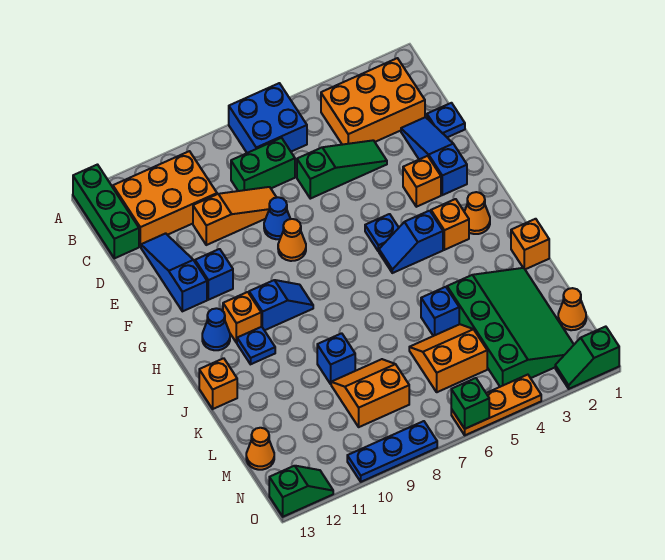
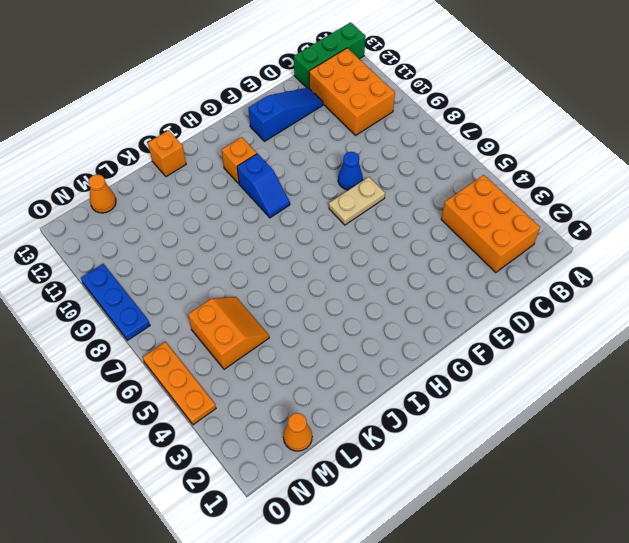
tan 1x2 plate [329,177,385,225] -> none
none -> blue 2x2 brick [229,83,307,153]
none -> green 1x2 brick [231,138,295,191]
none -> blue 1x1 plate [427,103,465,137]
none -> blue 1x3 slope [401,117,467,195]

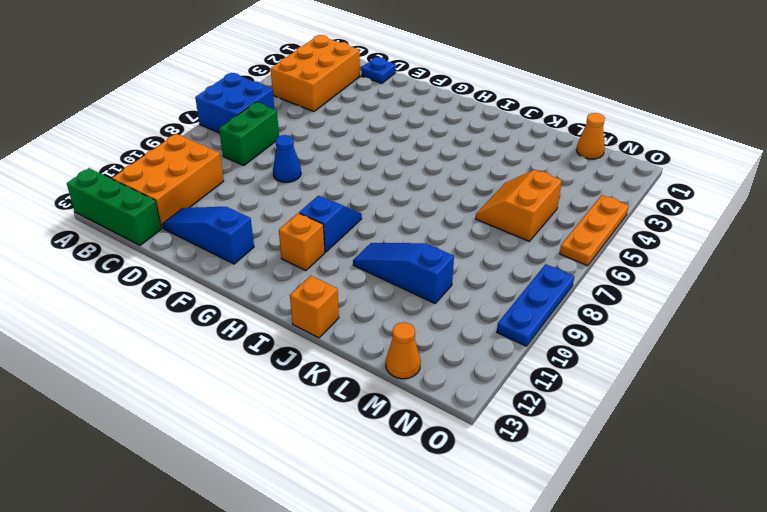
blue 1x3 slope [353,243,454,303] -> blue 1x3 slope moved to [401,117,467,195]
none -> green 1x3 slope [297,140,387,199]
none -> orange 1x3 slope [193,187,277,245]
none -> orange 1x1 brick [403,156,441,207]
none -> orange 1x1 cone [278,219,306,261]

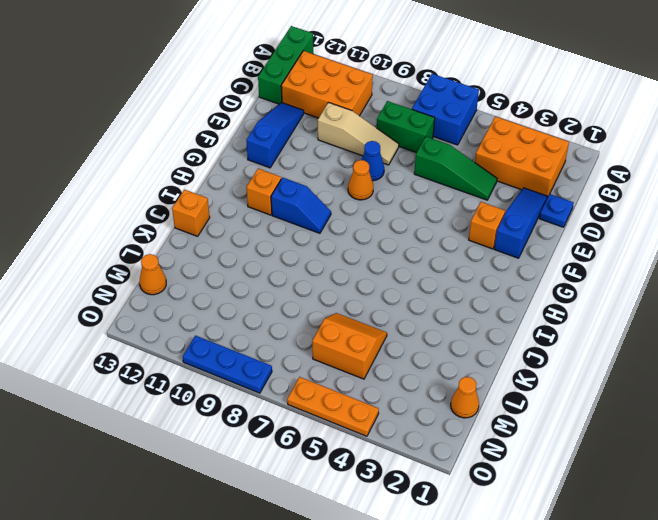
tan 1x3 slope [318,102,399,165] -> orange 1x3 slope [193,187,277,245]
none -> blue 1x1 brick [195,249,233,300]
none -> blue 1x1 plate [365,214,399,252]
none -> orange 1x1 cone [464,192,490,234]
none -> orange 1x1 brick [431,199,469,250]

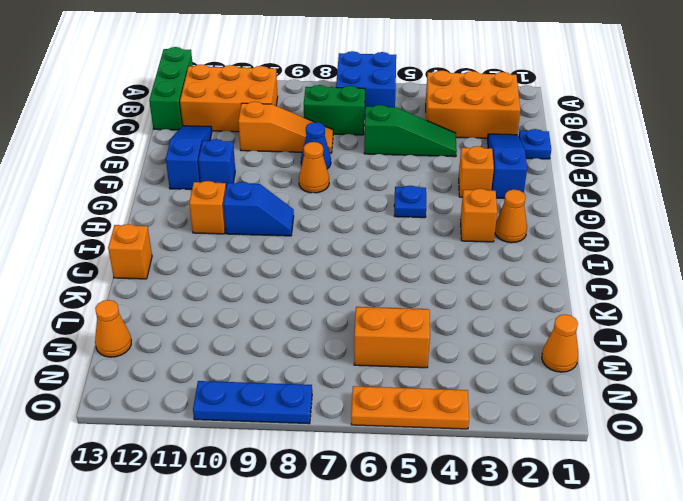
none -> blue 1x2 slope [379,211,443,273]
none -> blue 1x1 cone [202,308,230,350]
none -> blue 1x1 plate [237,327,275,364]
none -> orange 1x1 brick [511,219,549,269]

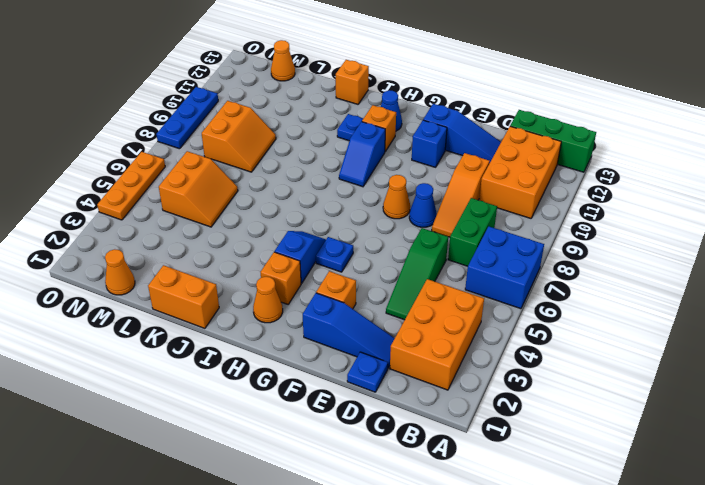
orange 1x2 brick [148,265,219,328] -> orange 1x1 brick [511,219,549,269]
none -> green 3x4 slope [447,268,574,387]
none -> blue 1x1 brick [421,287,459,336]
none -> blue 1x1 brick [317,333,355,384]
none -> green 1x2 slope [555,327,619,389]

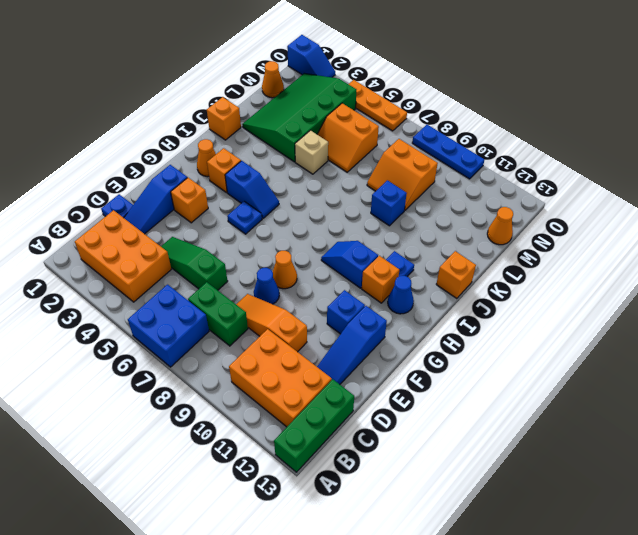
tan 1x1 brick [295,130,328,174] -> blue 1x1 brick [421,287,459,336]
blue 1x2 slope [287,35,335,77] -> green 1x2 slope [555,327,619,389]
none -> green 1x2 slope [269,466,333,517]
none -> green 1x1 brick [451,378,489,429]

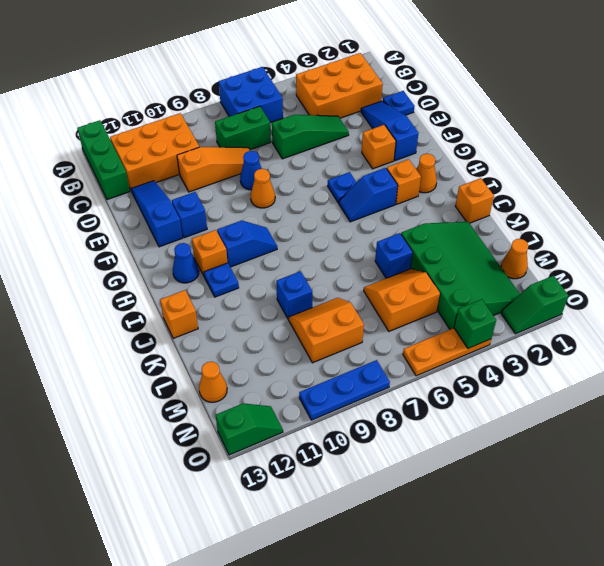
green 1x1 brick [454,299,496,348] -> green 1x1 brick moved to [451,378,489,429]

